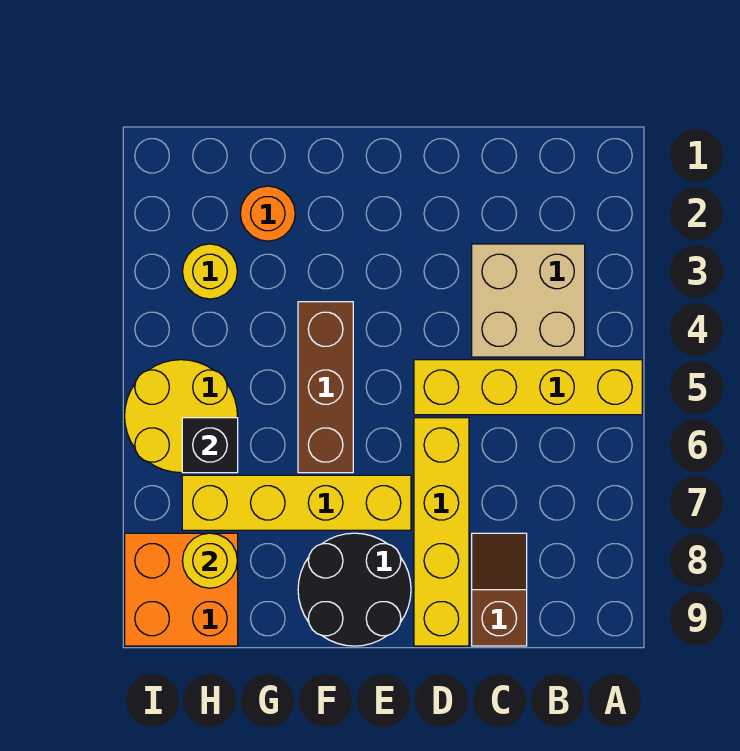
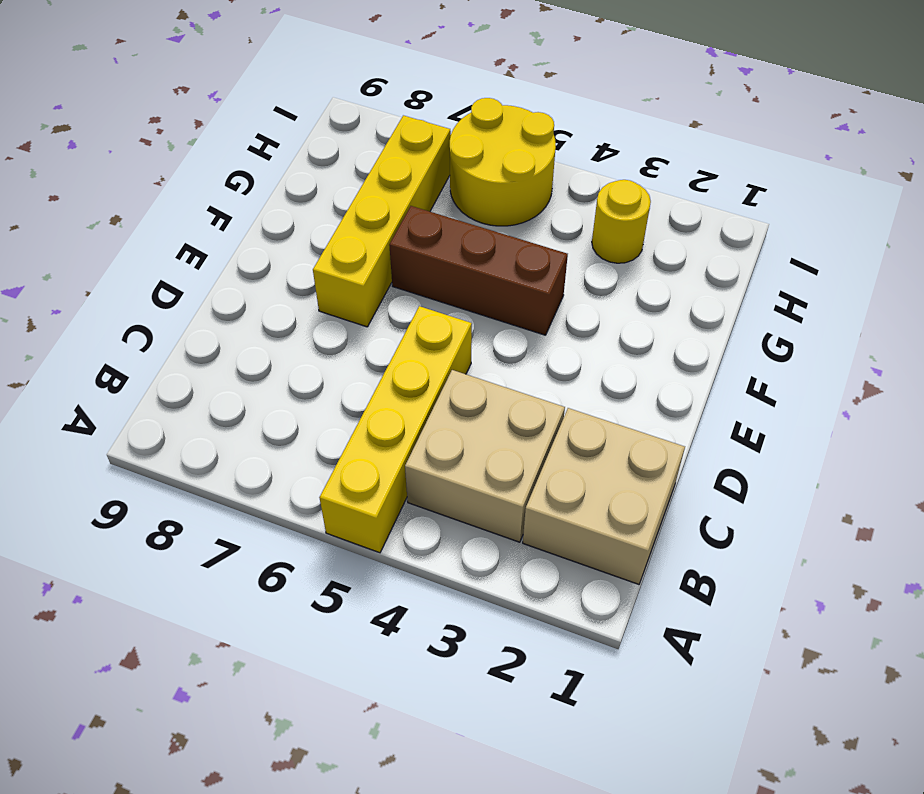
tan 2x2 brick [523,408,685,584] -> none
none -> brown 1x2 slope [472,533,527,646]
none -> yellow 1x4 brick [414,418,469,646]
none -> black 2x2 round brick [298,533,411,646]

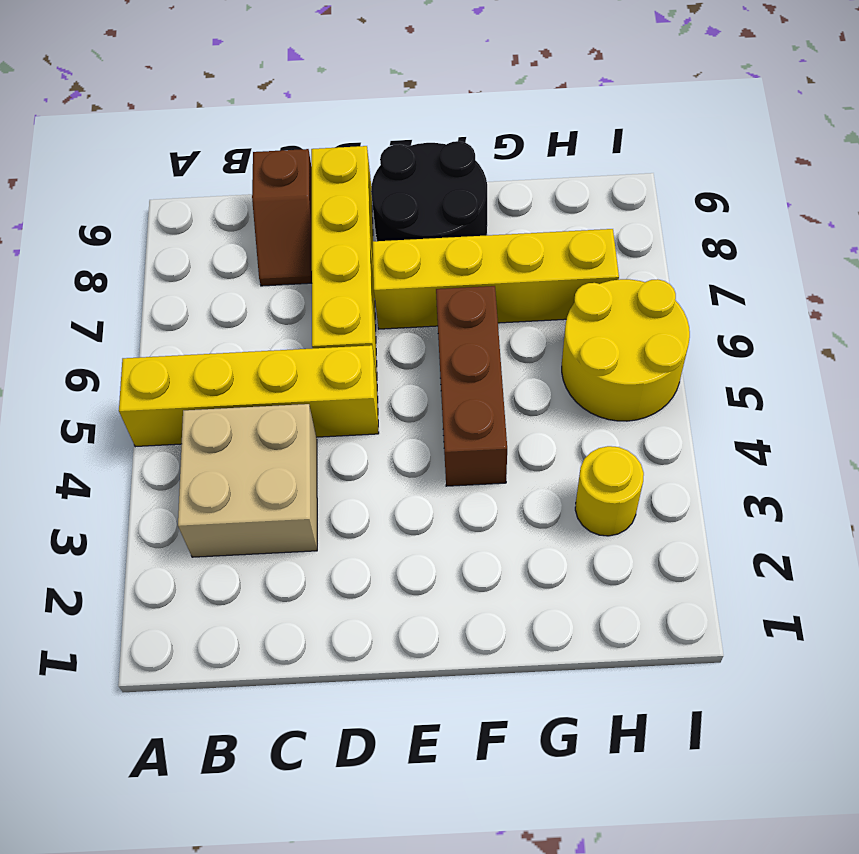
none -> orange 1x1 round brick [240,186,295,241]
none -> orange 2x2 brick [125,533,238,646]
none -> black 1x1 brick [182,418,238,473]

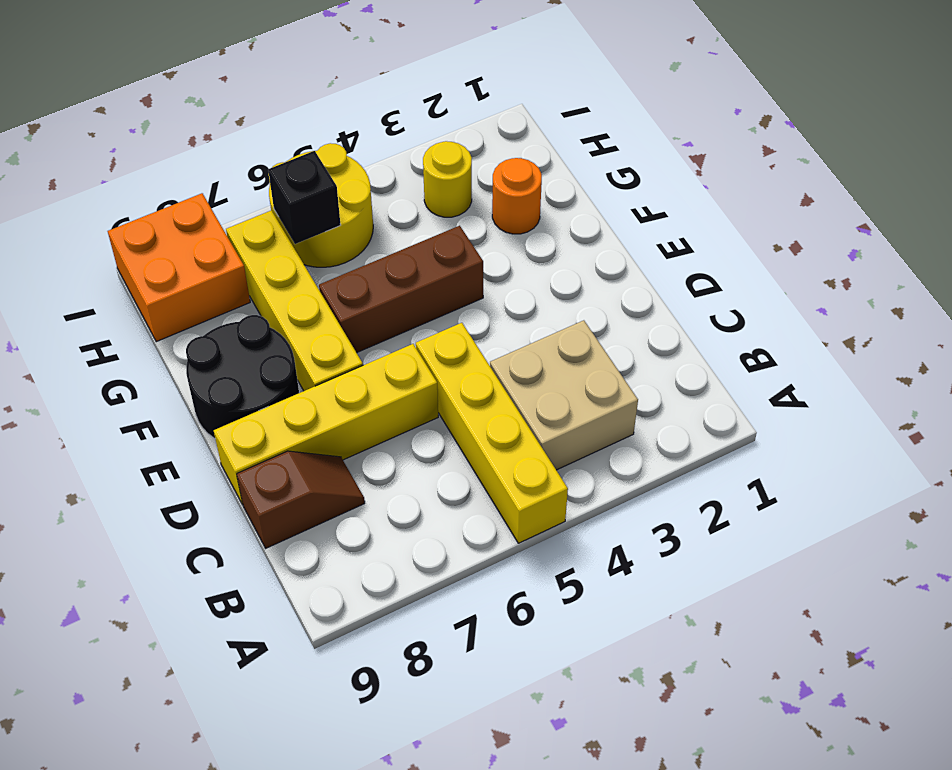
none -> yellow 1x1 round brick [182,533,237,588]

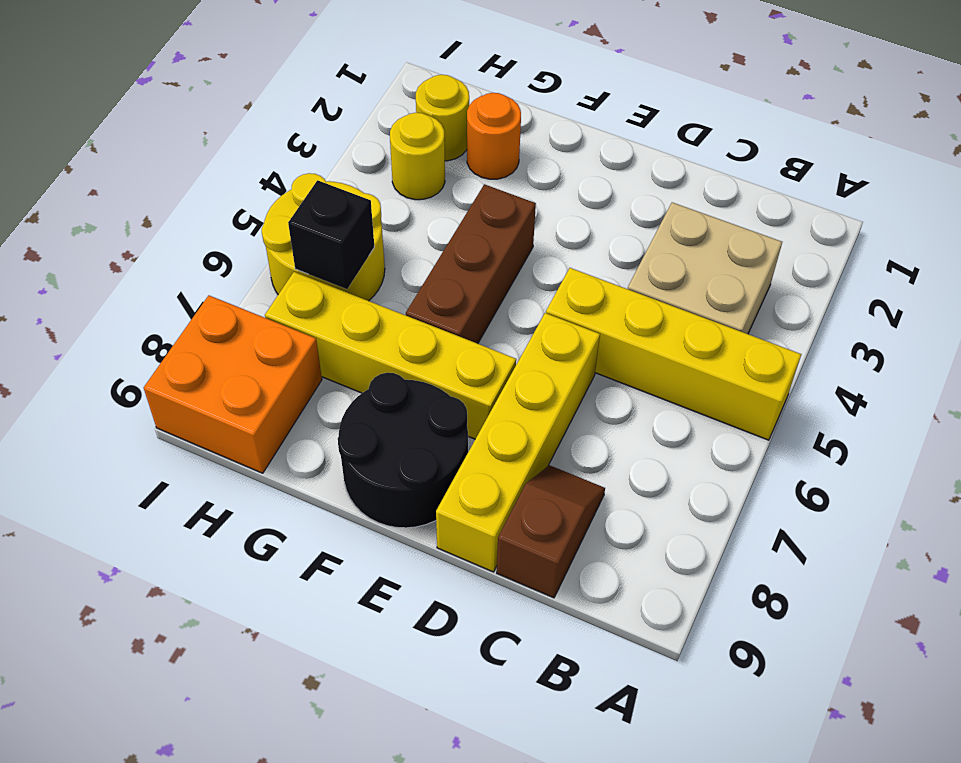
yellow 1x1 round brick [416,75,469,161] -> yellow 1x1 round brick moved to [182,533,237,588]

